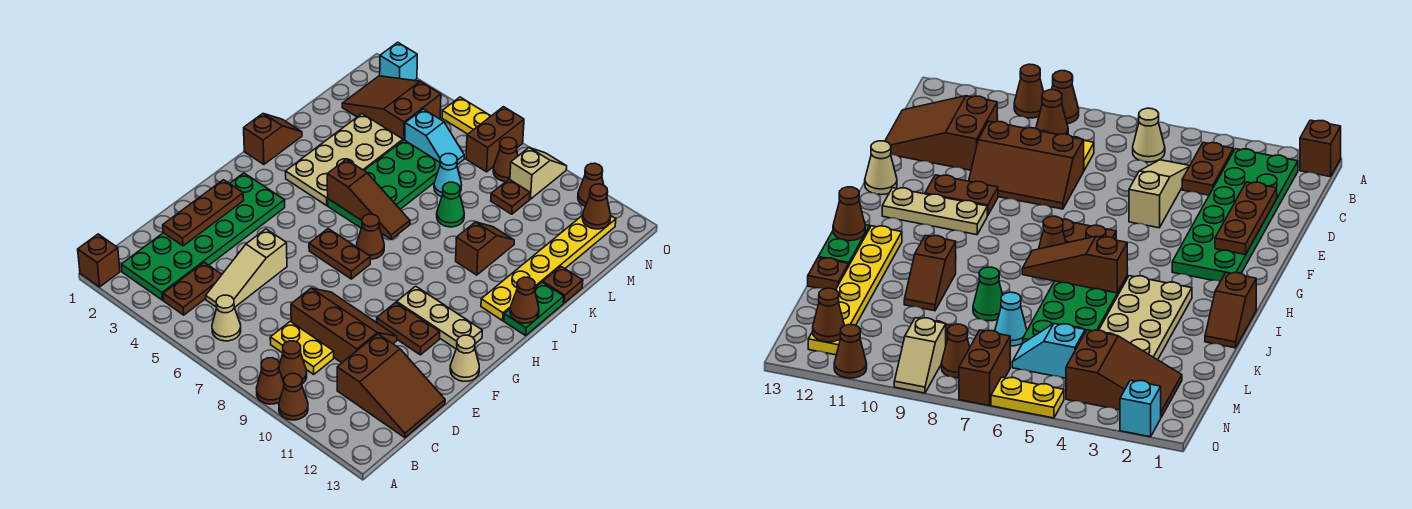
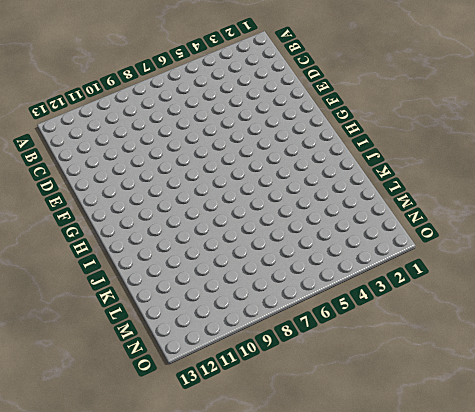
none -> brown 1x1 brick [78,234,120,287]
none -> brown 1x1 cone [257,358,284,404]
none -> brown 1x1 cone [279,374,308,420]
none -> green 2x6 plate [121,173,285,300]

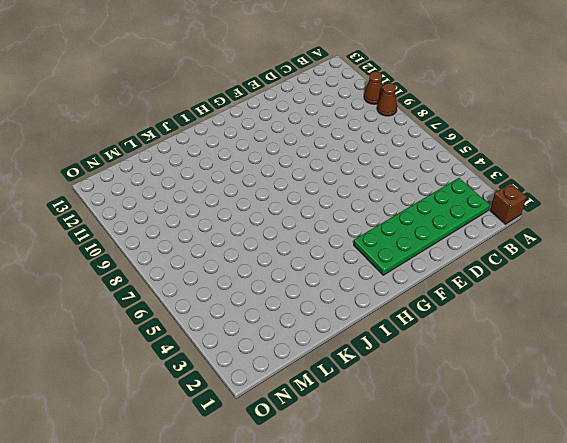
none -> brown 1x2 plate [163,262,222,315]
none -> tan 1x1 cone [212,295,241,341]
none -> brown 1x1 cone [279,341,307,384]
none -> tan 1x3 slope [206,229,287,308]

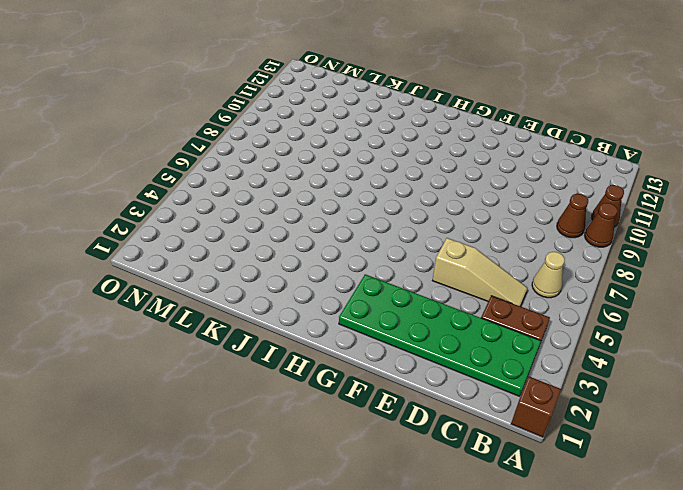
none -> yellow 1x2 plate [270,321,334,374]
none -> brown 2x3 slope [337,334,445,438]
none -> brown 2x3 slope [291,288,397,363]
none -> brown 1x2 plate [377,302,440,355]

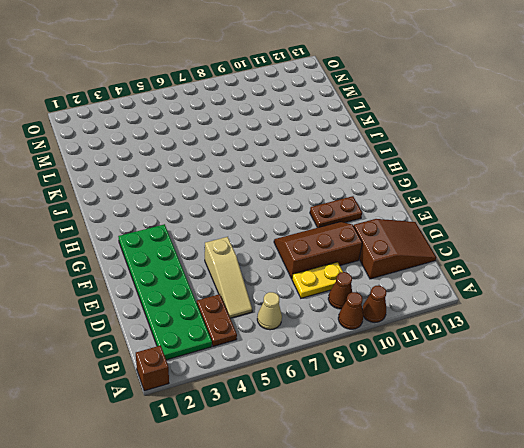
none -> tan 1x1 cone [450,335,479,381]
none -> brown 1x2 plate [309,229,370,279]
none -> tan 1x3 plate [397,286,482,349]
none -> brown 1x1 cone [357,214,384,259]

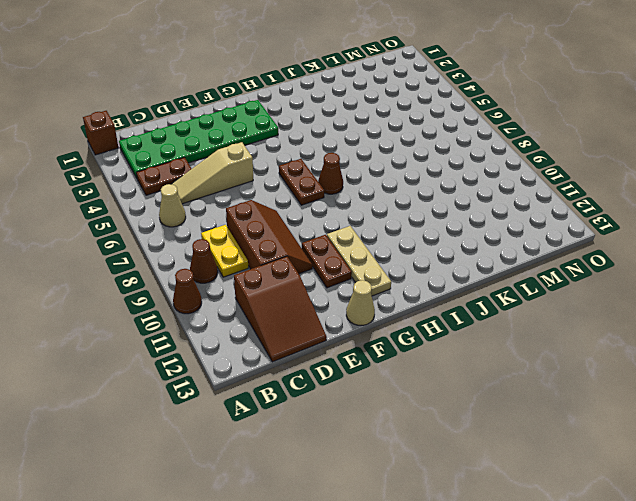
none -> brown 1x1 cone [257,358,284,404]
none -> brown 1x2 slope [244,114,302,164]
none -> tan 2x4 plate [285,114,403,205]
none -> green 2x4 plate [328,140,440,228]

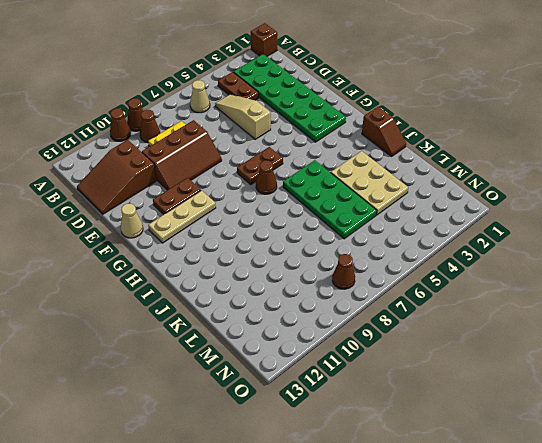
tan 2x3 plate [331,151,408,215] -> tan 2x4 plate [285,114,403,205]
none -> yellow 1x6 plate [481,215,616,321]
none -> green 1x2 plate [504,282,564,336]
none -> brown 1x2 slope [456,222,514,275]
none -> green 1x1 cone [437,182,464,227]

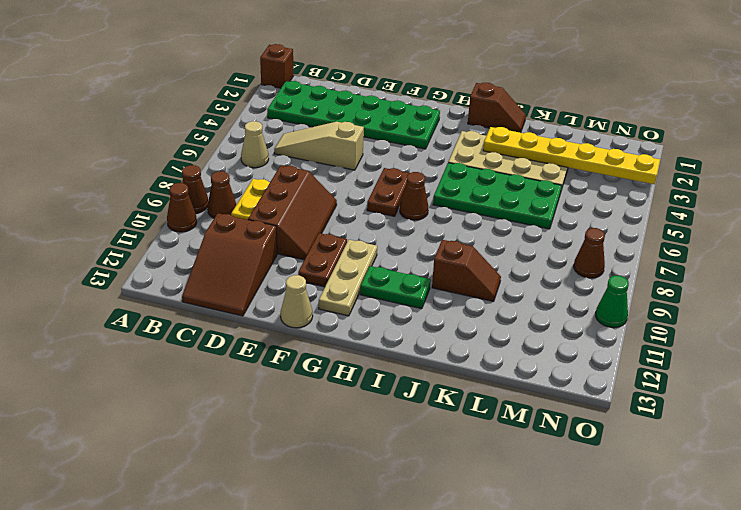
green 1x2 plate [360,266,431,309] -> green 1x2 plate moved to [504,282,564,336]
yellow 1x6 plate [483,127,660,184] -> yellow 1x6 plate moved to [481,215,616,321]
green 1x1 cone [596,276,629,328] -> green 1x1 cone moved to [437,182,464,227]
none -> brown 1x2 plate [163,262,222,315]
none -> brown 1x1 plate [543,267,583,303]
none -> cyan 1x1 cone [434,154,461,197]
none -> brown 2x3 slope [342,76,441,140]

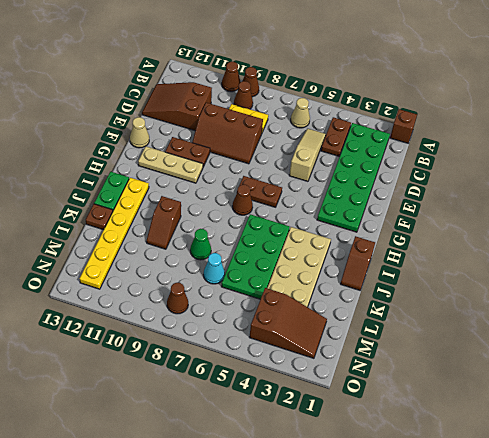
none -> cyan 1x2 slope [405,109,464,165]
none -> brown 1x1 plate [491,179,530,214]
none -> brown 1x2 brick [466,107,524,172]
none -> tan 1x2 slope [510,148,567,199]

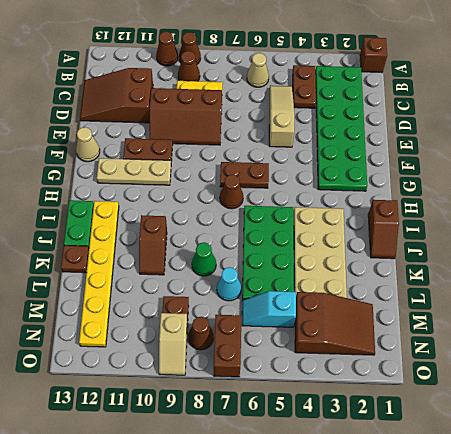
none -> cyan 1x1 brick [380,42,417,81]
none -> yellow 1x2 plate [442,97,491,134]
none -> brown 1x1 cone [578,163,604,206]
none -> brown 1x3 plate [163,180,244,246]

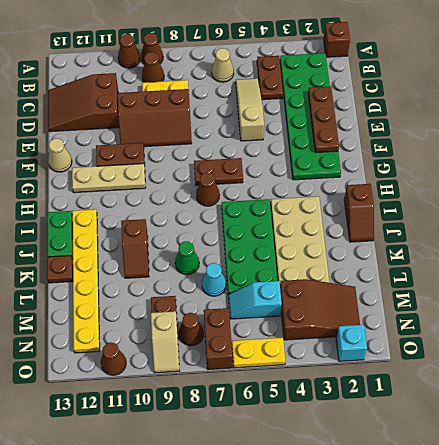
none -> brown 1x3 slope [327,159,410,239]
none -> brown 1x1 cone [510,277,539,323]
none -> brown 1x1 cone [583,184,611,229]

